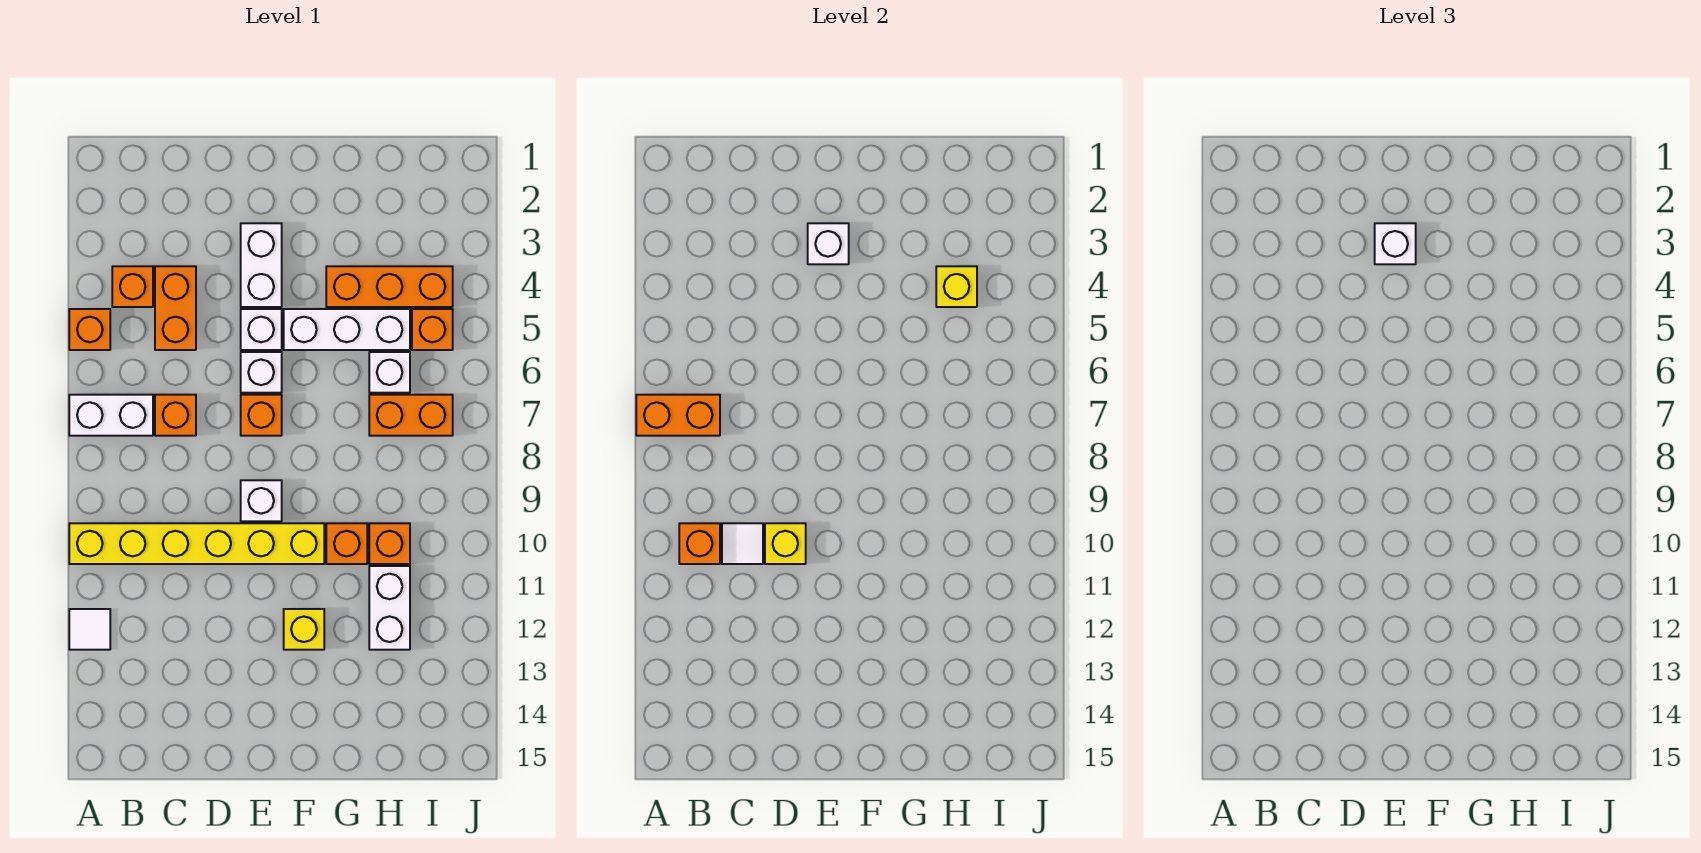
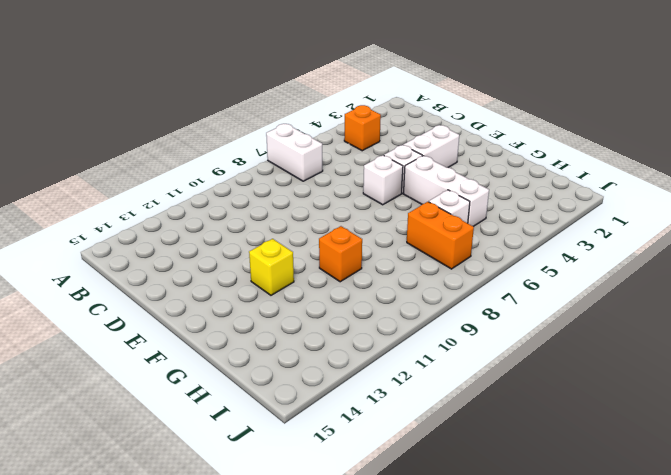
none -> orange 1x1 brick [69,309,110,350]
none -> yellow 1x6 brick [69,523,324,564]
none -> white 1x1 tile [69,609,110,650]

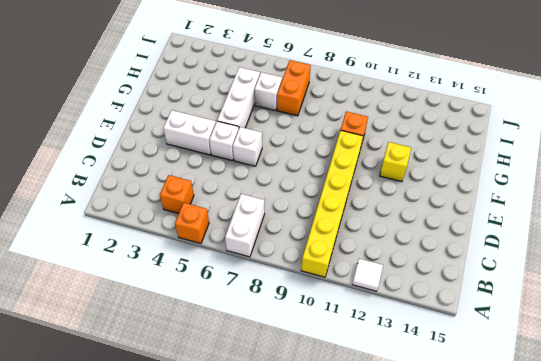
none -> orange 1x2 brick [155,266,196,350]
none -> orange 1x1 brick [155,395,196,436]
none -> orange 1x1 brick [241,395,282,436]

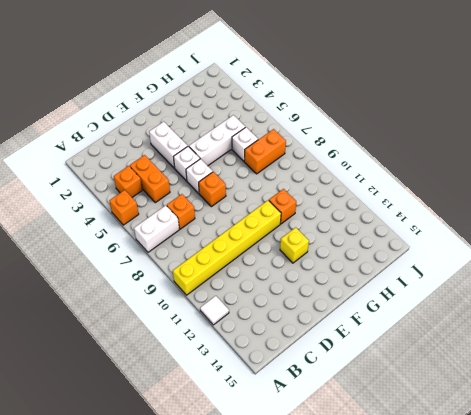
none -> white 1x1 brick [241,480,282,521]
none -> orange 1x3 brick [326,266,453,307]
none -> orange 1x1 brick [369,523,410,564]

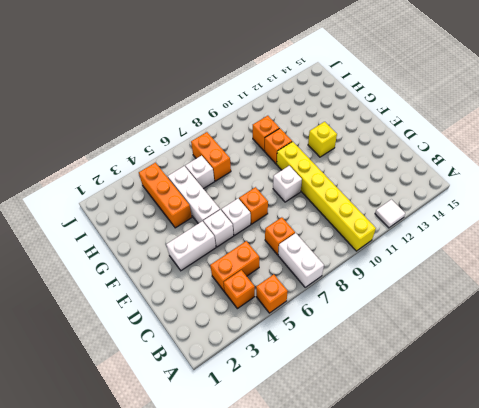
none -> white 1x2 brick [369,566,410,650]
none -> orange 1x1 brick [412,309,453,350]
none -> orange 1x2 brick [636,395,720,436]

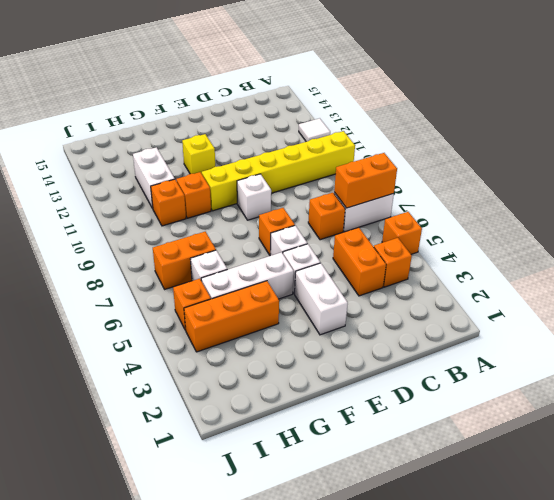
none -> orange 1x1 brick [679,523,720,564]
none -> white 1x1 tile [722,523,763,564]
none -> yellow 1x1 brick [765,523,806,564]

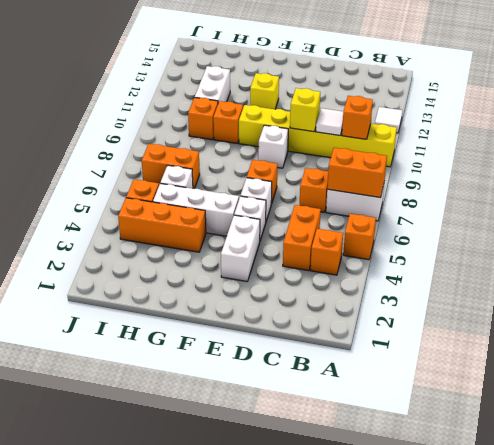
none -> white 1x1 brick [808,223,849,264]
none -> yellow 1x1 brick [936,266,977,307]
none -> white 1x1 brick [1375,223,1416,264]

